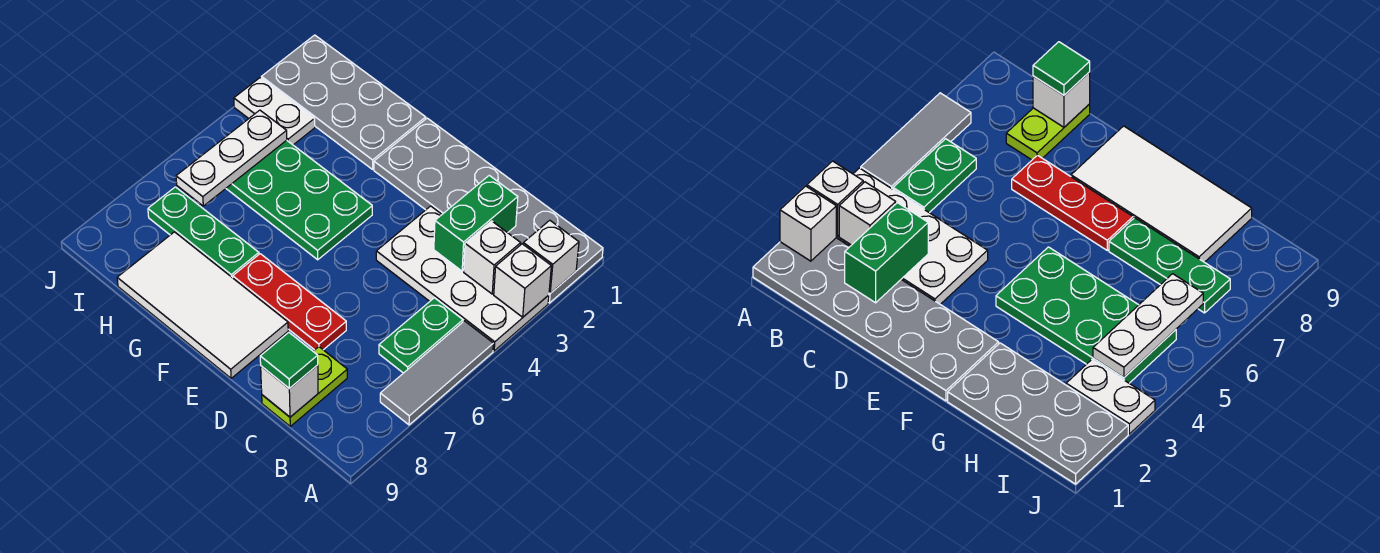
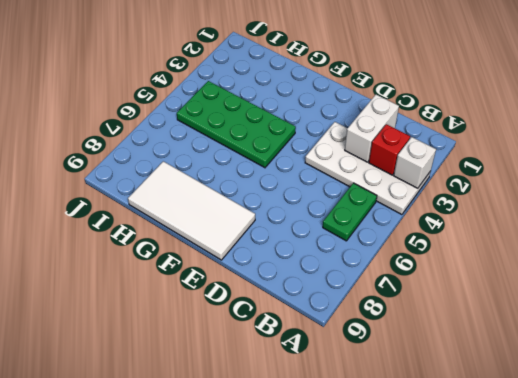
red 1x1 brick [369,124,410,175] -> white 1x1 brick [464,221,521,294]
white 1x2 brick [345,95,399,162] -> green 1x2 brick [434,175,518,271]
none -> grey 2x6 plate [374,118,603,303]
none -> grey 1x3 tile [380,321,493,425]
none -> lime 1x2 plate [262,347,347,426]

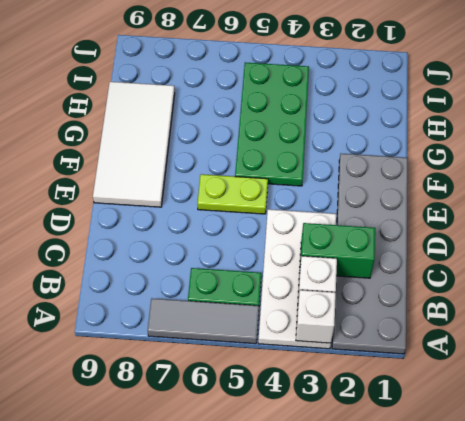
lime 1x2 plate [198,174,268,214] -> lime 1x2 plate moved to [262,347,347,426]
none -> red 1x3 plate [233,254,346,350]
none -> grey 2x4 plate [262,35,426,169]
none -> green 1x3 plate [148,187,259,278]

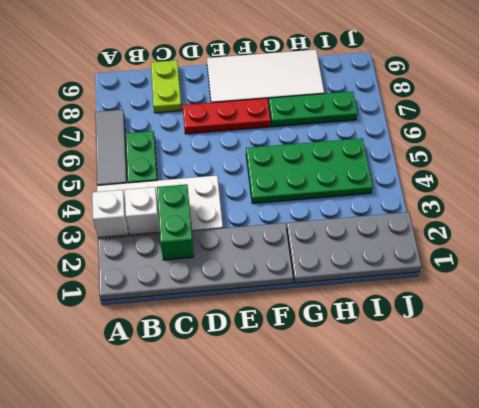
none -> white 1x2 plate [234,78,315,145]
none -> white 1x1 brick [523,220,579,293]
none -> white 1x1 brick [261,365,318,417]

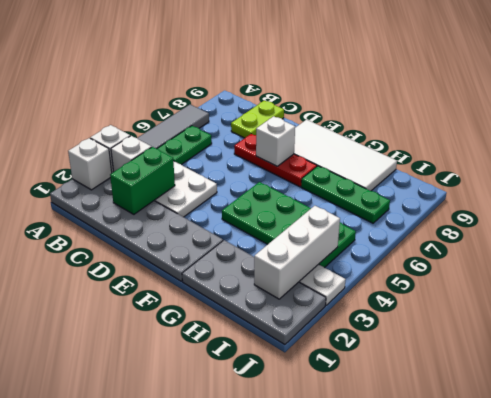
white 1x1 brick [256,116,295,166] -> white 1x1 brick moved to [261,365,318,417]
white 1x3 brick [254,206,340,299] -> white 1x3 plate [176,110,287,206]
none -> green 1x1 tile [260,332,318,389]

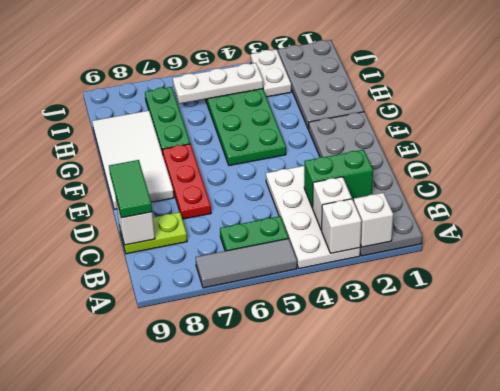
green 1x2 tile [109,160,152,218] -> green 1x1 tile [260,332,318,389]

